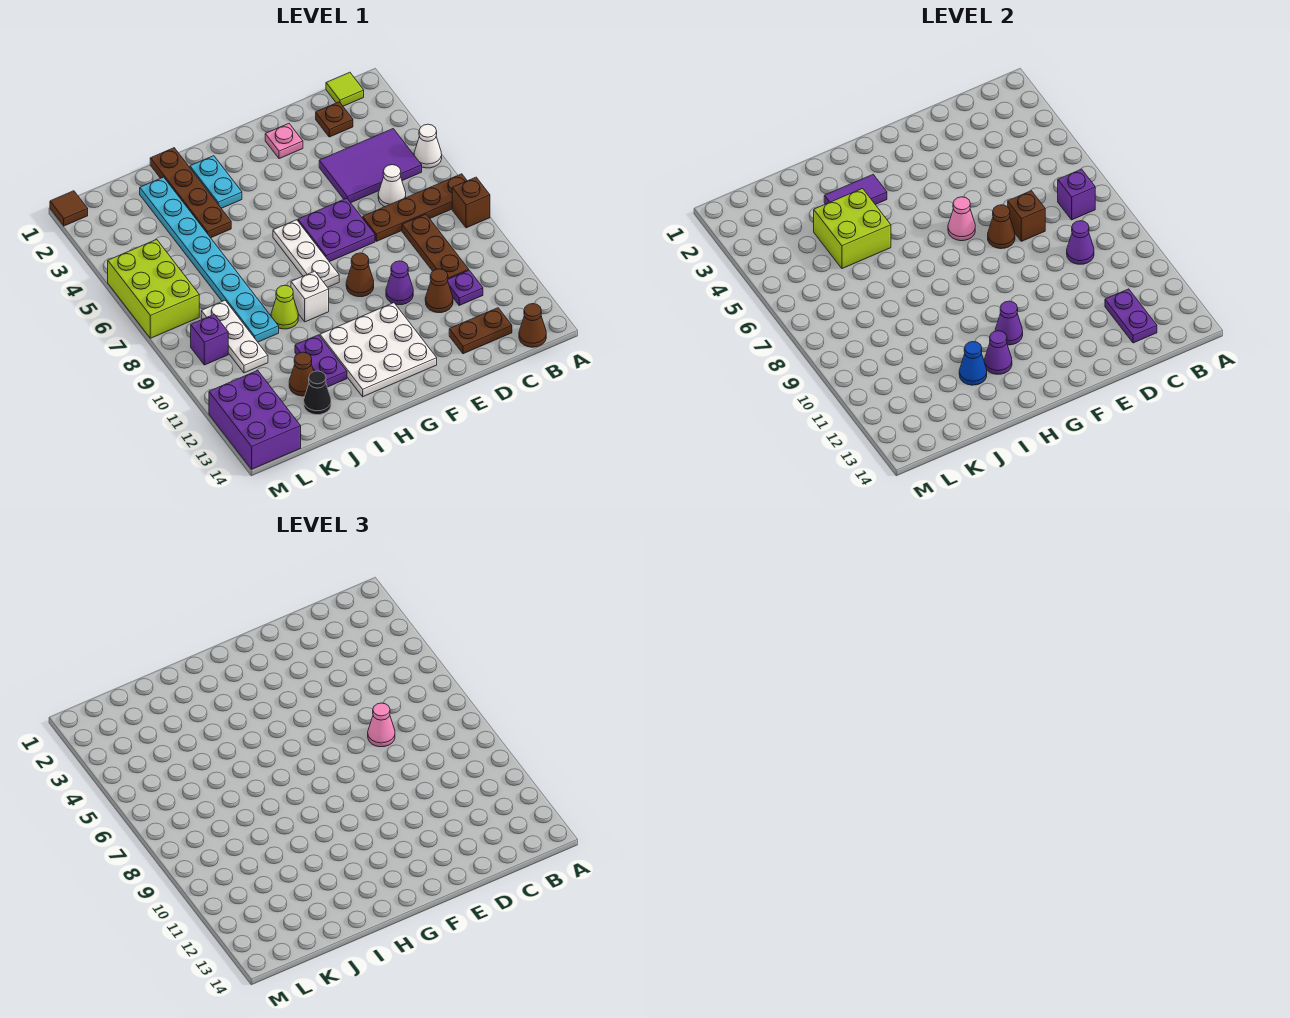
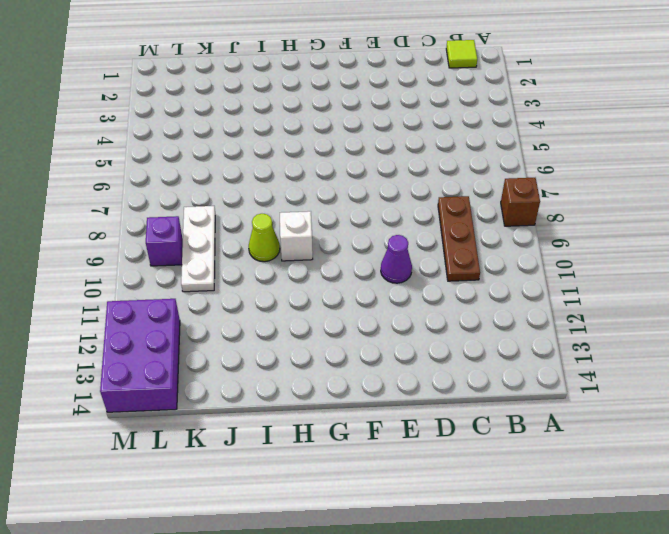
none -> white 1x1 cone [414,124,442,168]
none -> brown 1x4 plate [363,174,467,241]
none -> purple 2x3 tile [319,129,422,203]
none -> brown 1x1 cone [519,304,546,347]

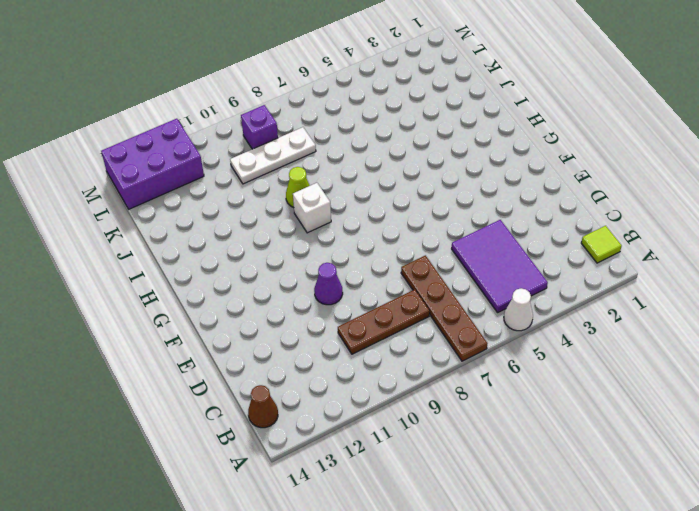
none -> brown 1x1 brick [452,177,490,228]
none -> brown 1x1 plate [316,102,353,137]
none -> white 1x1 cone [378,165,406,207]
none -> purple 1x1 plate [448,270,483,305]

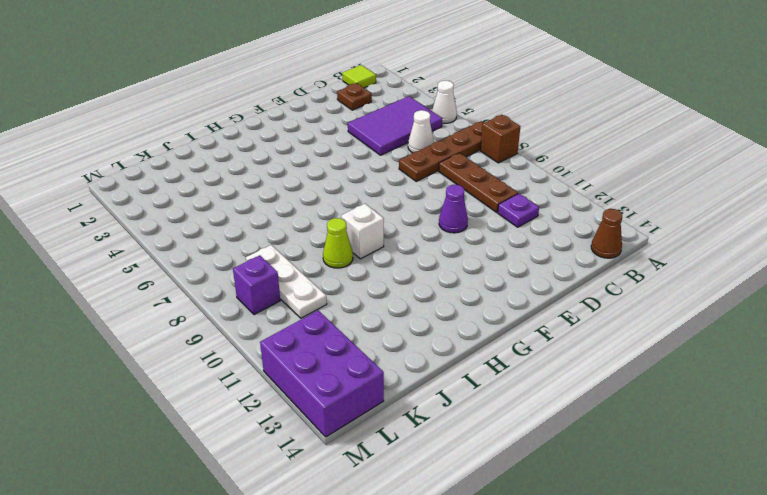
none -> brown 1x2 plate [449,308,512,354]
none -> brown 1x1 cone [425,269,453,313]
none -> pink 1x1 plate [265,124,303,159]
none -> purple 2x2 plate [298,198,375,262]

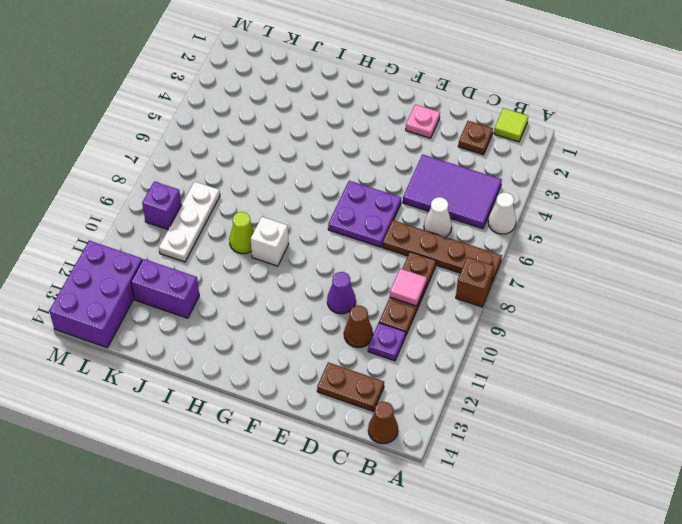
pink 1x1 tile [390,269,427,306] -> purple 1x1 cone [1067,221,1094,264]
purple 1x2 brick [131,259,199,318] -> brown 1x1 cone [289,352,314,396]
none -> brown 1x1 cone [346,253,374,297]
none -> white 3x3 plate [320,303,437,397]
none -> white 1x3 plate [273,220,339,287]
none -> cyan 1x2 plate [190,156,242,208]

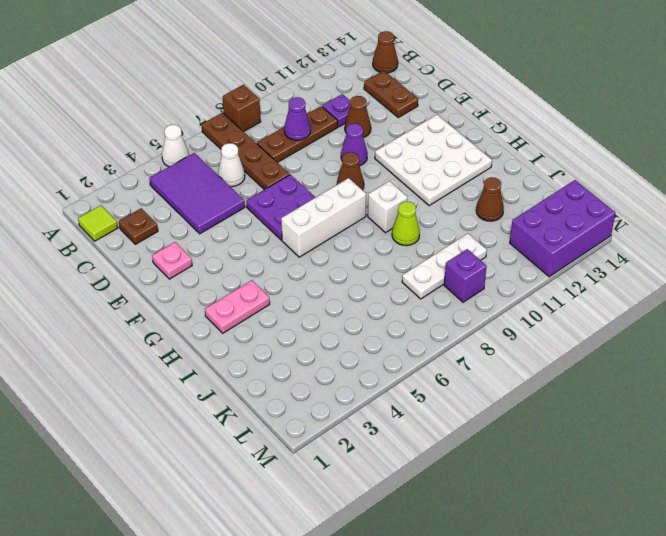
white 1x3 brick [281,178,366,257] -> white 1x3 plate [273,220,339,287]
pink 1x2 plate [205,280,270,333] -> cyan 1x2 plate [190,156,242,208]
none -> brown 1x4 plate [150,148,231,238]
none -> purple 1x2 plate [295,335,347,387]
none -> cyan 1x8 plate [140,177,279,342]
none -> black 1x1 cone [304,371,331,415]

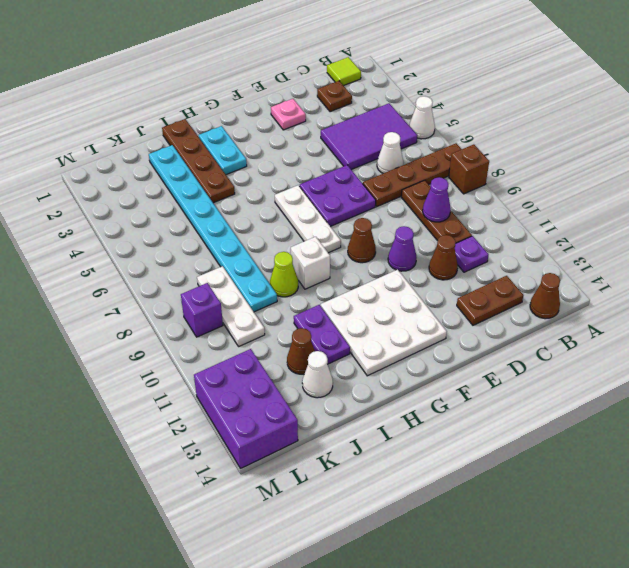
white 1x1 cone [302,351,333,398] -> black 1x1 cone [304,371,331,415]
none -> lime 2x3 brick [108,239,199,338]
none -> brown 1x1 tile [50,191,88,226]
none -> purple 1x1 brick [1058,169,1095,220]
none -> purple 1x2 plate [1105,289,1157,343]

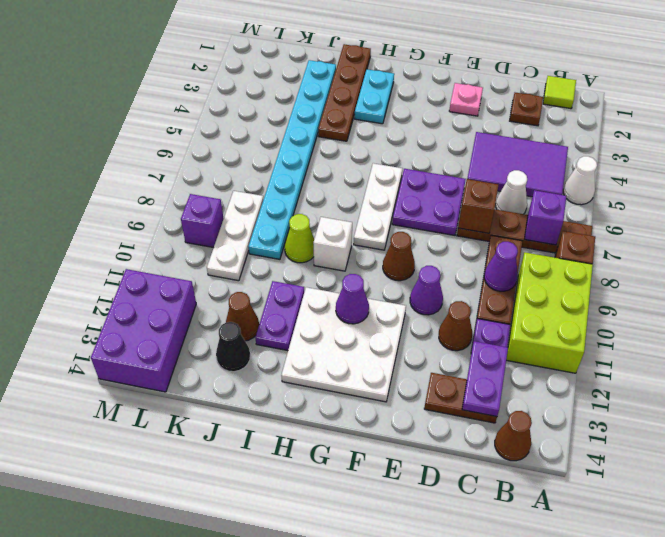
lime 2x3 brick [506,252,593,373] -> lime 2x3 brick moved to [108,239,199,338]
none -> brown 1x1 tile [50,191,88,226]
none -> brown 1x1 cone [988,205,1015,249]
none -> pink 1x1 cone [948,197,975,241]
none -> purple 1x2 tile [824,175,887,205]

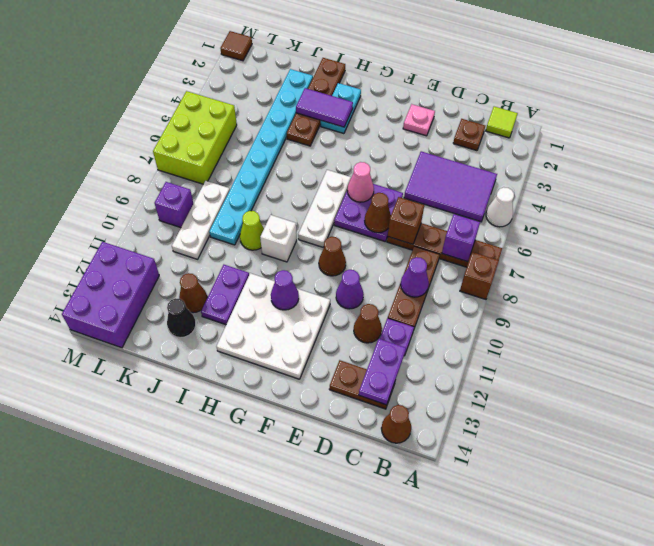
none -> white 1x1 cone [378,165,406,207]
none -> purple 1x1 cone [985,331,1012,374]
none -> lime 2x2 brick [814,189,891,269]
none -> blue 1x1 cone [959,342,987,385]

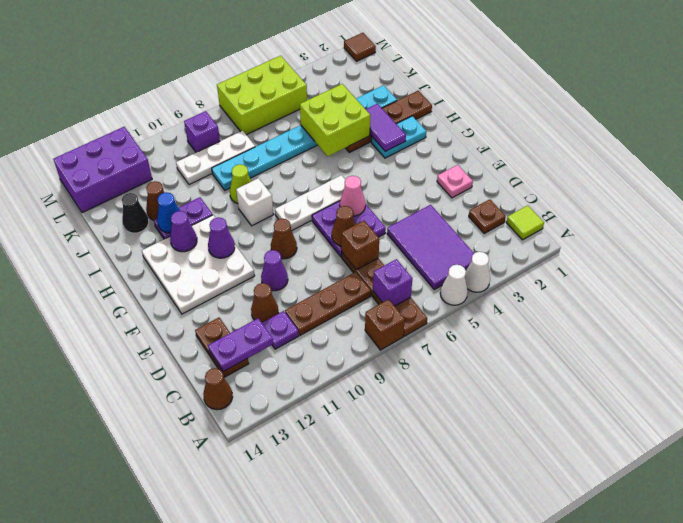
white 1x1 cone [465,252,490,292] -> white 1x1 cone moved to [378,165,406,207]
none -> purple 1x1 cone [1067,221,1094,264]
none -> pink 1x1 cone [368,703,395,747]

